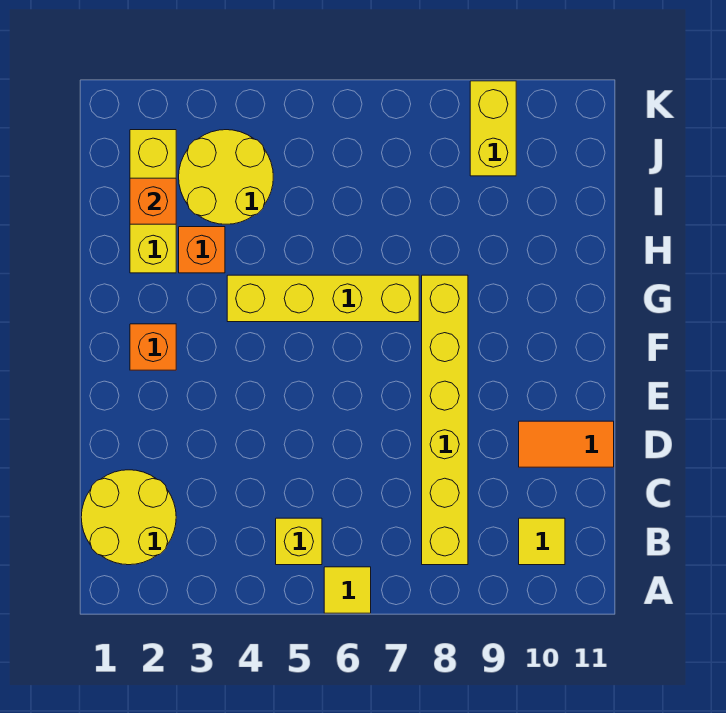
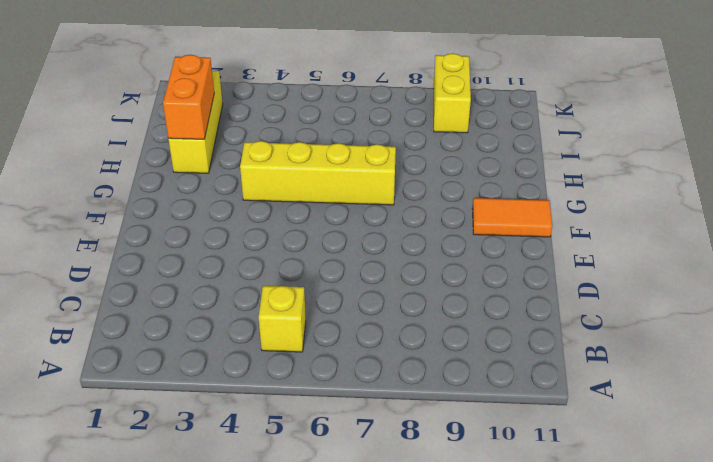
orange 1x2 tile [472,198,552,237] -> orange 1x2 tile moved to [519,421,614,467]
orange 1x2 brick [163,55,214,139] -> orange 1x1 brick [130,178,176,224]
none -> yellow 1x1 tile [324,567,371,613]
none -> yellow 2x2 round brick [81,470,176,565]
none -> yellow 1x6 brick [422,275,468,565]

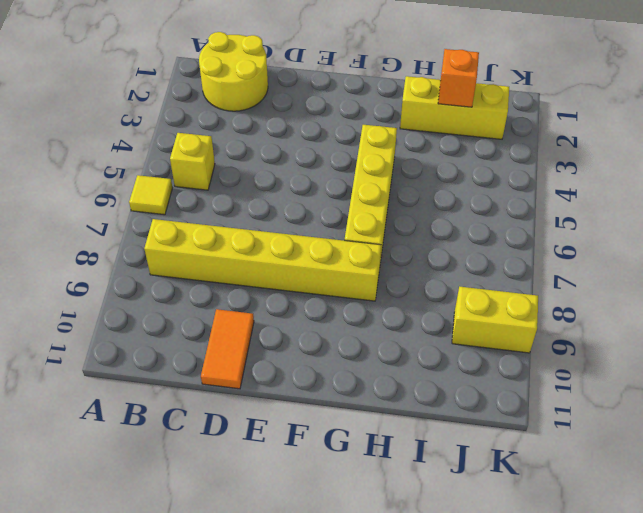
none -> yellow 1x1 tile [519,518,565,565]
none -> orange 1x1 brick [130,324,176,370]
none -> orange 1x1 brick [179,227,225,273]

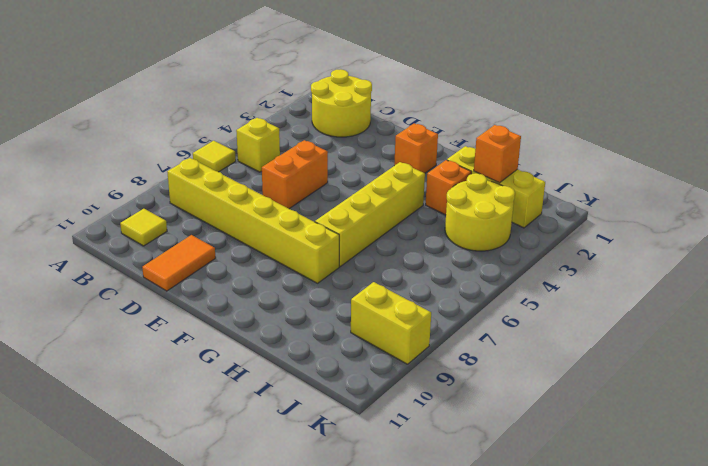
orange 1x2 brick [262,140,328,209] -> none

